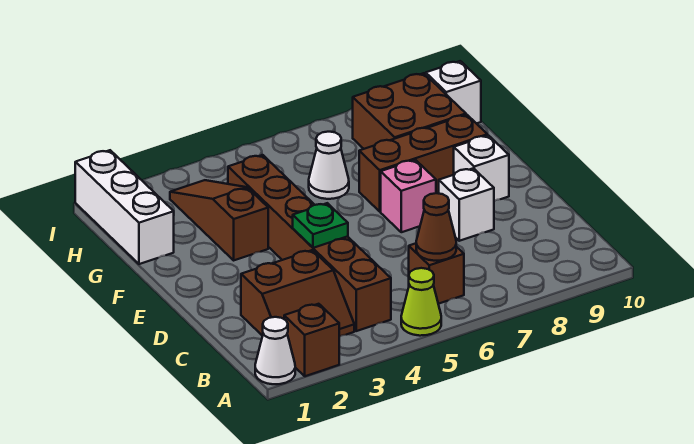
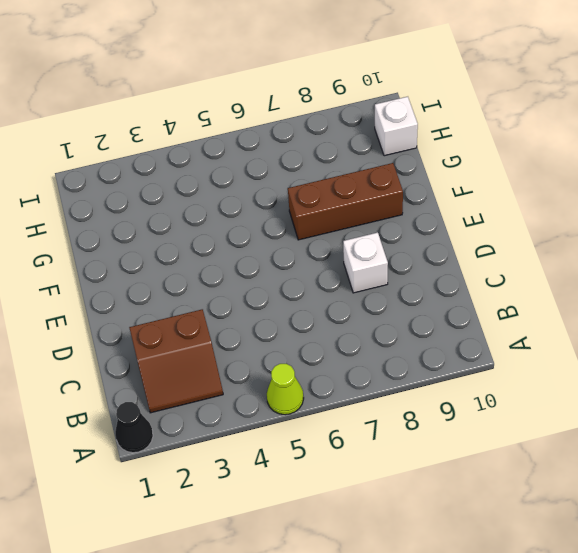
black 1x1 cone [115,402,153,453] -> white 1x1 cone [255,317,295,384]
none -> brown 1x1 brick [284,304,339,376]
none -> brown 1x6 brick [228,155,391,331]
none -> brown 1x1 brick [409,243,464,304]

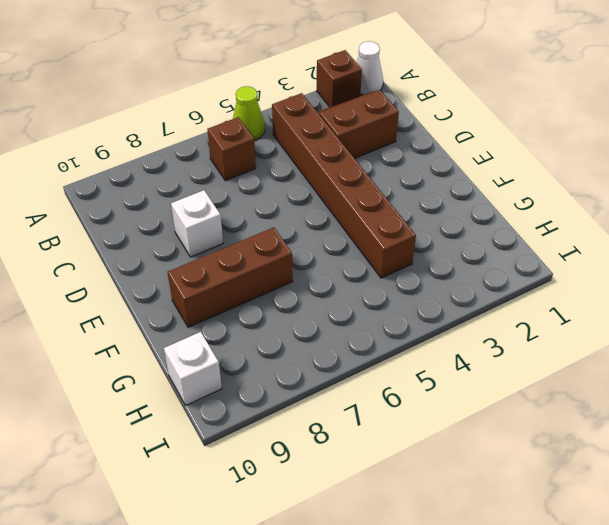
none -> pink 1x1 brick [381,160,436,232]
none -> white 1x1 brick [454,135,509,201]
none -> brown 1x3 slope [170,180,268,260]

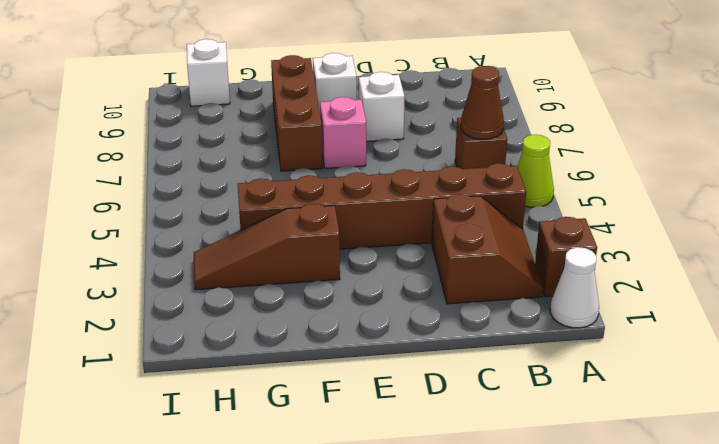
none -> white 1x3 brick [75,150,174,264]
none -> white 1x1 cone [309,132,349,199]
none -> brown 2x2 brick [353,73,466,149]

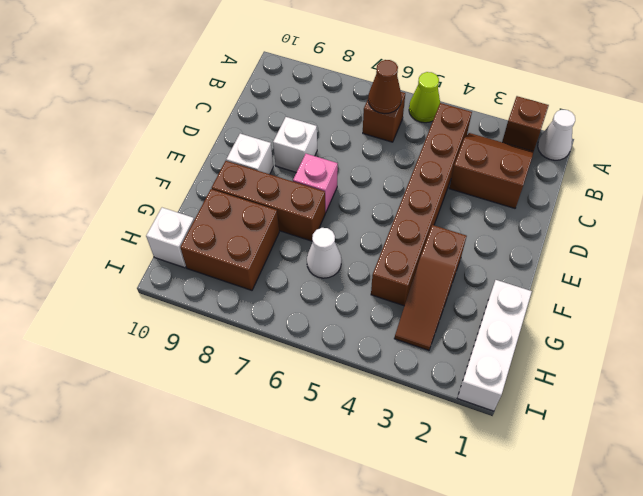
none -> green 1x1 plate [293,203,348,248]

